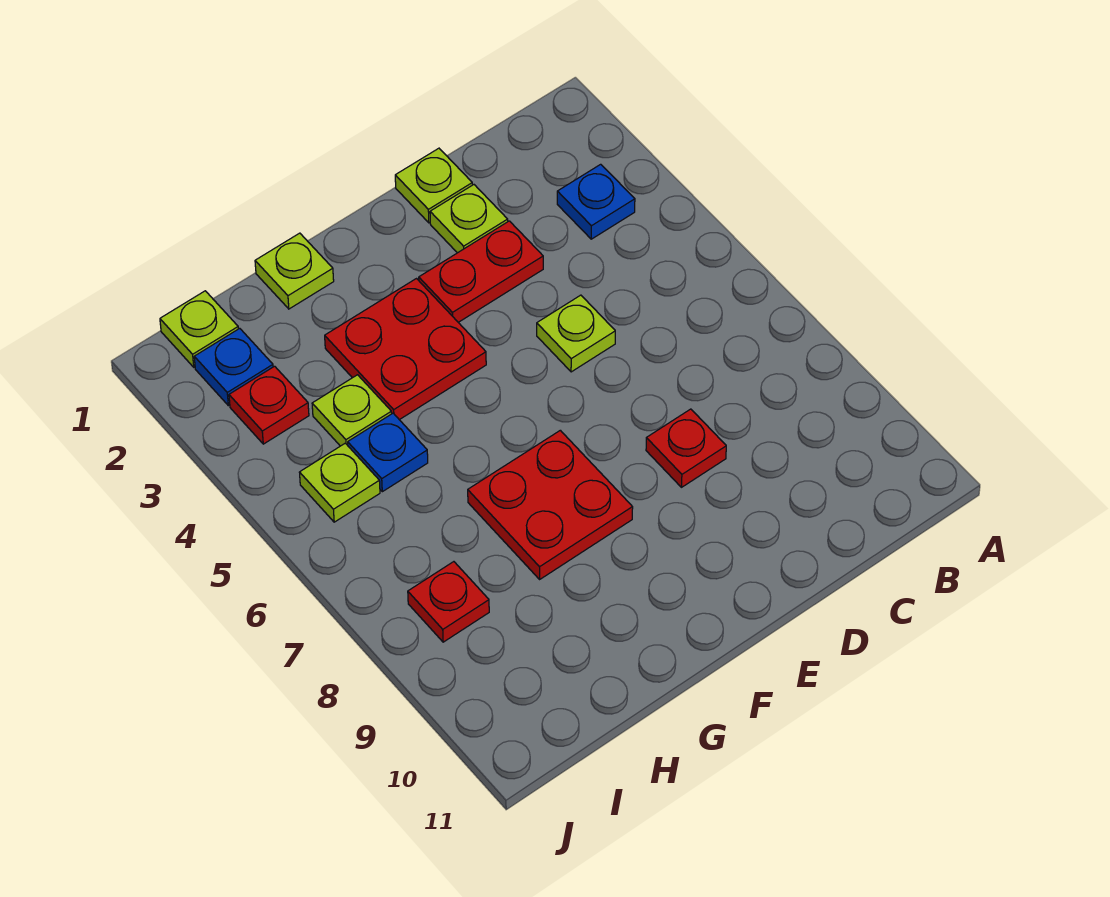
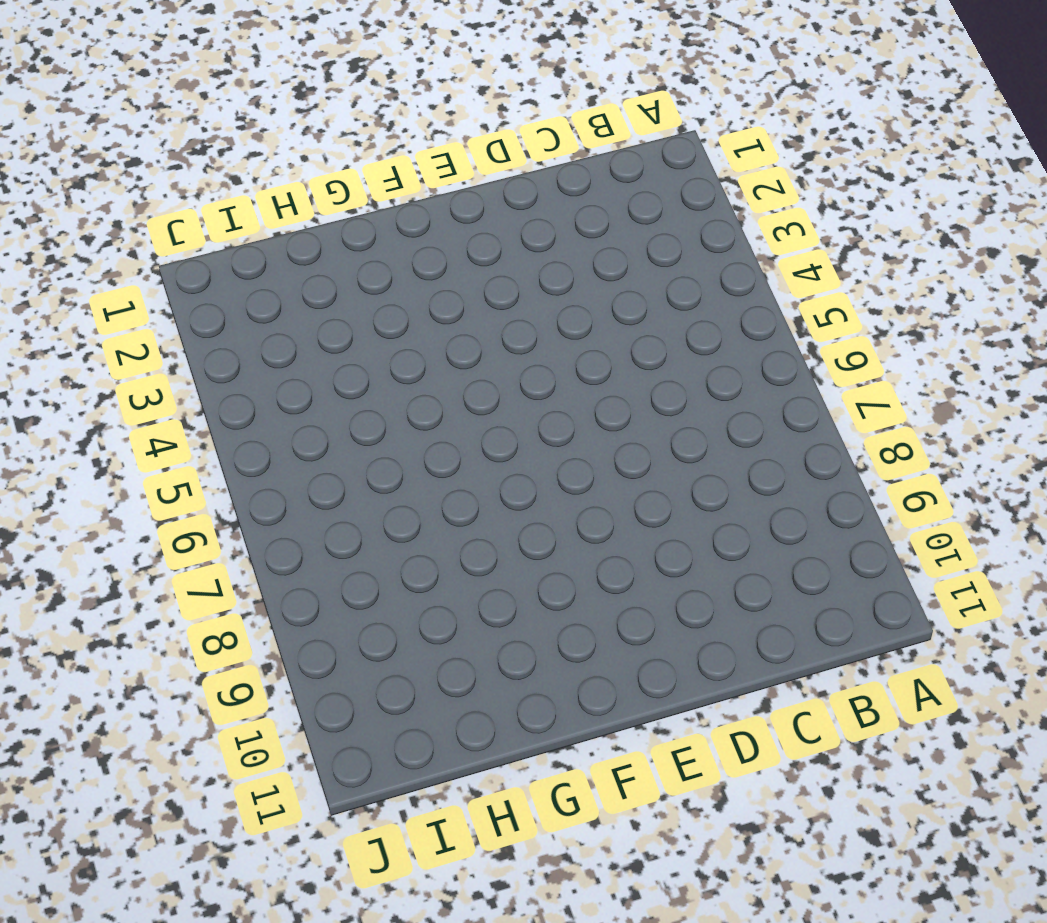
none -> blue 1x1 plate [557,164,635,239]
none -> lime 1x1 plate [395,148,472,223]
none -> lime 1x1 plate [430,185,508,253]

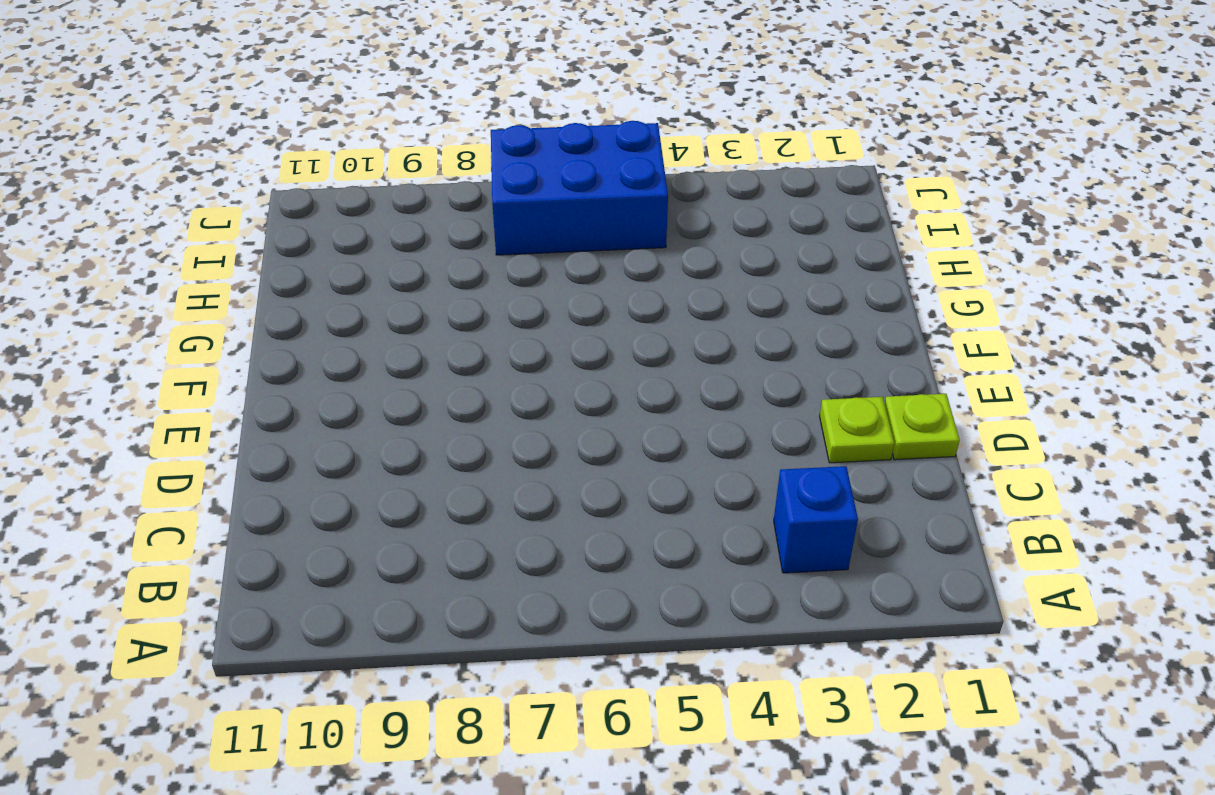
blue 1x1 brick [774,466,858,573] -> blue 1x1 plate [557,164,635,239]
blue 2x3 brick [491,121,668,255] -> lime 1x1 plate [299,443,380,522]
none -> red 1x2 plate [419,221,543,322]
none -> lime 1x1 plate [537,295,615,372]
none -> red 1x1 plate [646,409,726,487]

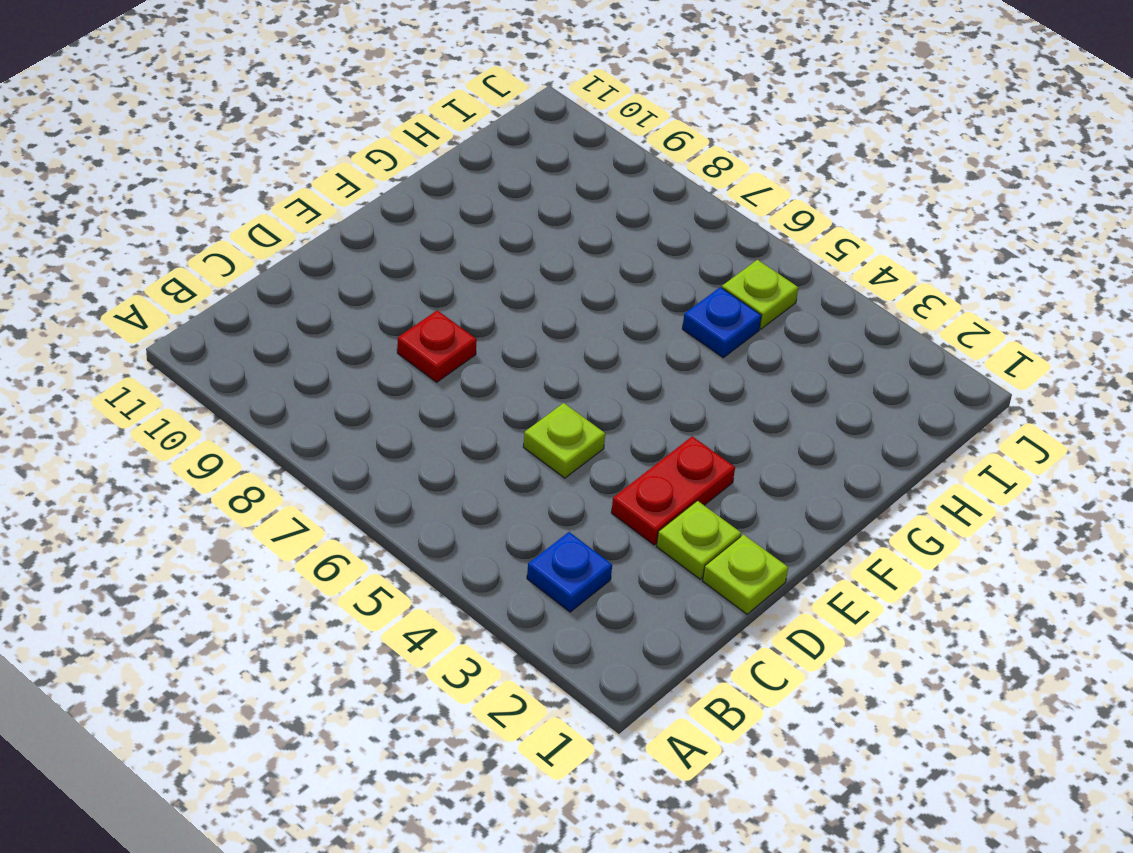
none -> red 2x2 plate [325,279,486,420]
none -> red 2x2 plate [468,430,633,579]
none -> lime 1x1 plate [255,233,334,309]

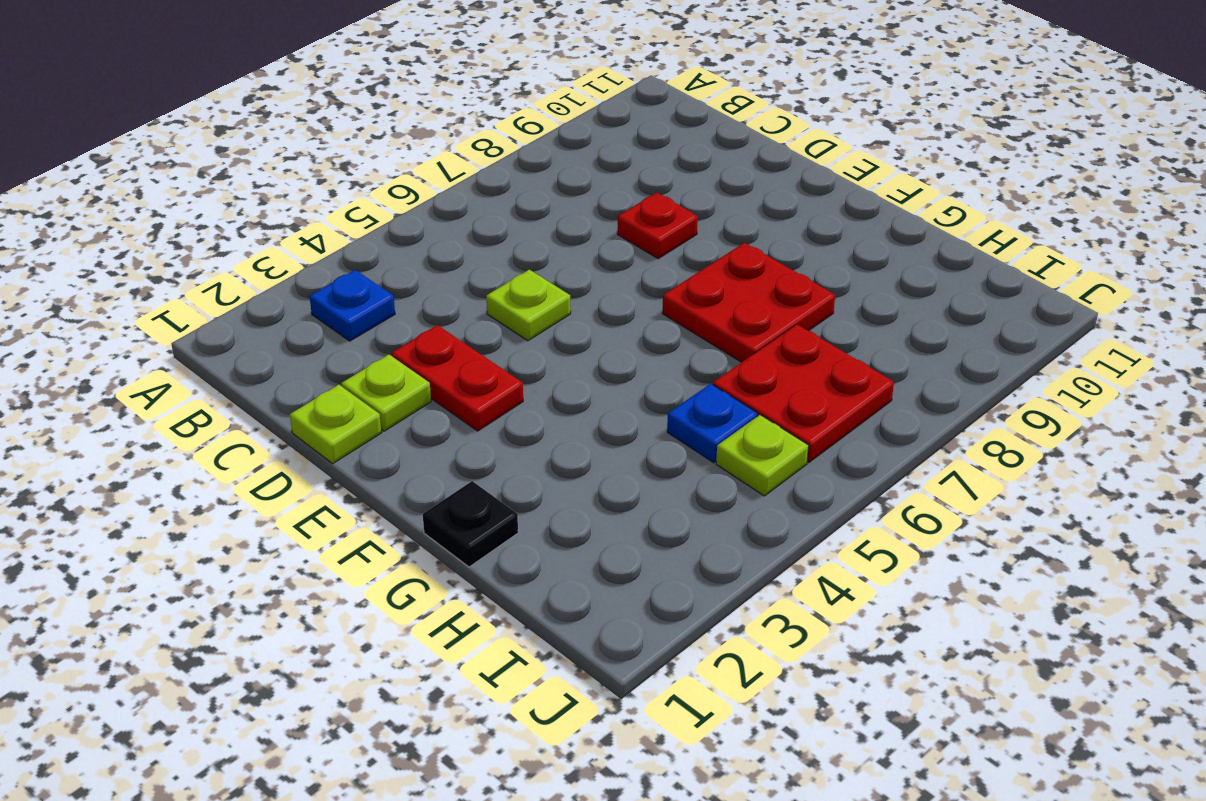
black 1x1 plate [423,481,518,567] -> lime 1x1 plate [255,233,334,309]
red 2x2 plate [713,324,894,462] -> red 2x2 plate moved to [325,279,486,420]
none -> lime 1x1 plate [312,375,392,446]
none -> lime 1x1 plate [160,291,238,367]
none -> blue 1x1 plate [194,328,273,406]

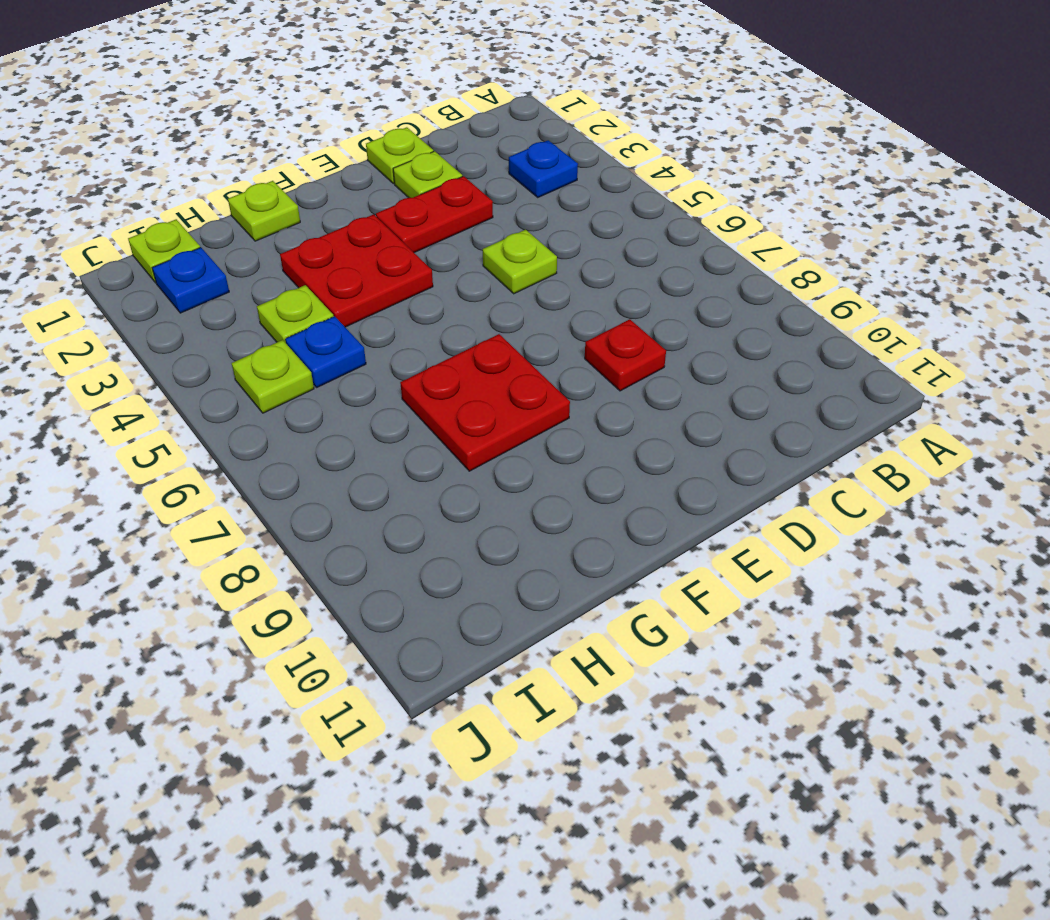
none -> red 1x1 plate [229,366,309,444]
none -> red 1x1 plate [408,562,489,642]

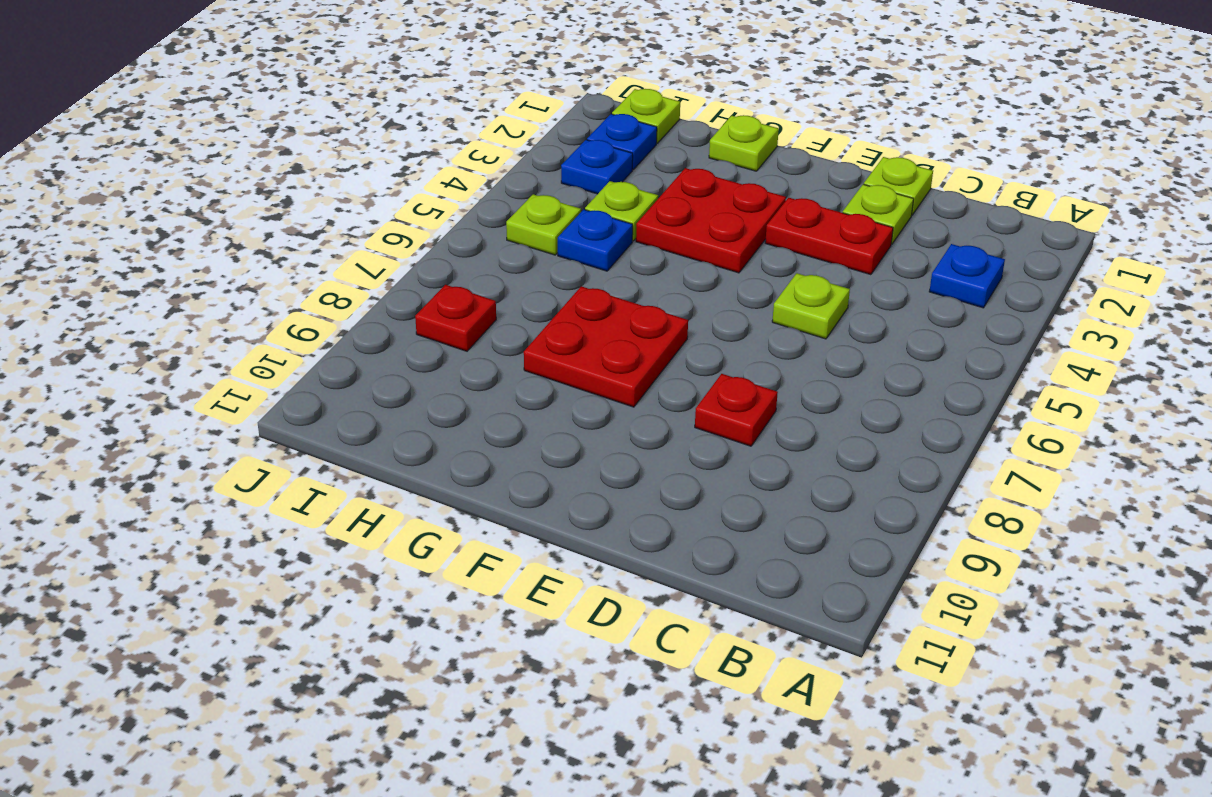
blue 1x1 plate [561,140,633,194] -> red 1x1 plate [229,366,309,444]

